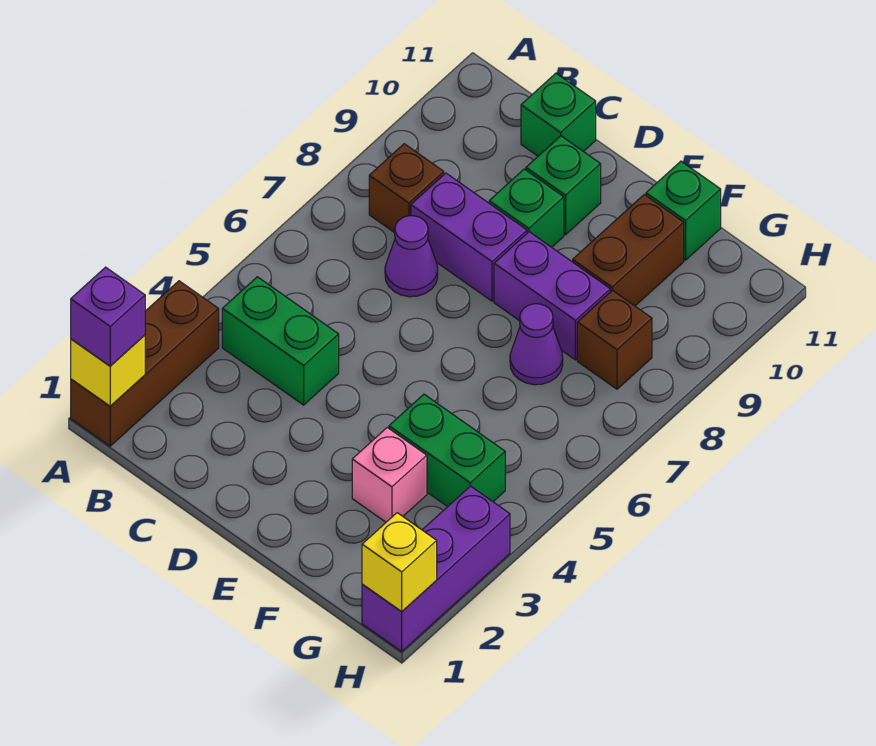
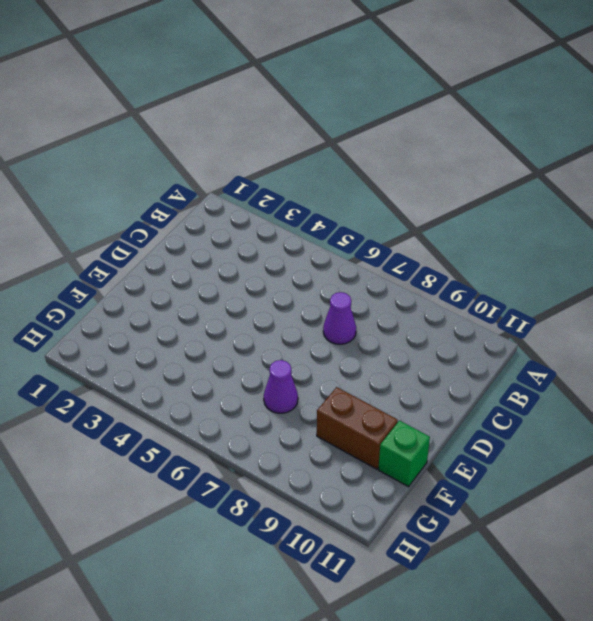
none -> brown 1x3 brick [71,281,219,446]
none -> green 1x2 brick [222,277,339,405]
none -> brown 1x1 brick [369,144,444,233]

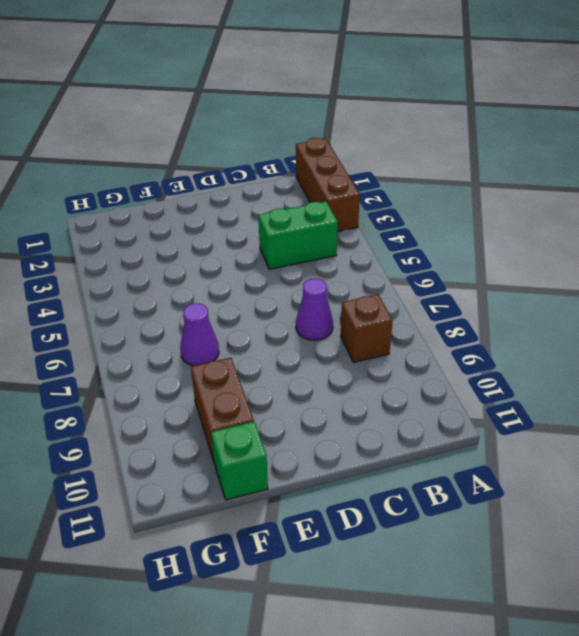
none -> purple 1x2 brick [411,173,527,301]
none -> green 1x1 brick [521,73,596,156]
none -> green 1x1 brick [489,169,564,247]

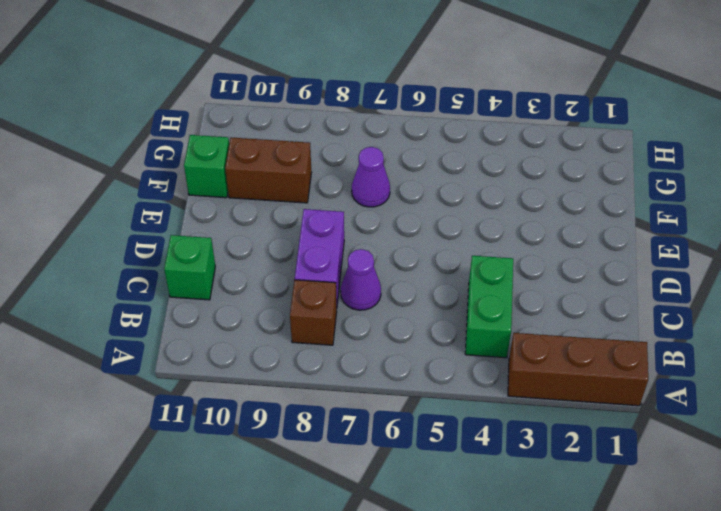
none -> green 1x1 brick [489,169,564,247]
none -> green 1x1 brick [526,136,601,235]
none -> purple 1x2 brick [494,232,610,360]

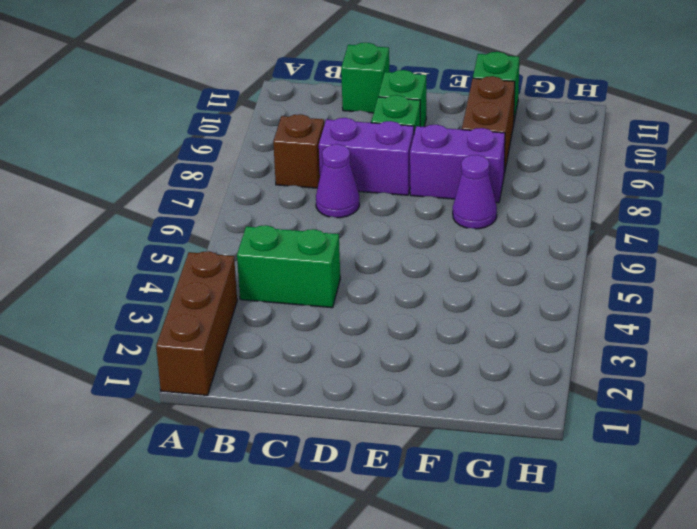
none -> pink 1x1 brick [352,428,427,522]
none -> green 1x2 brick [389,394,505,507]
none -> brown 1x1 brick [577,290,652,389]

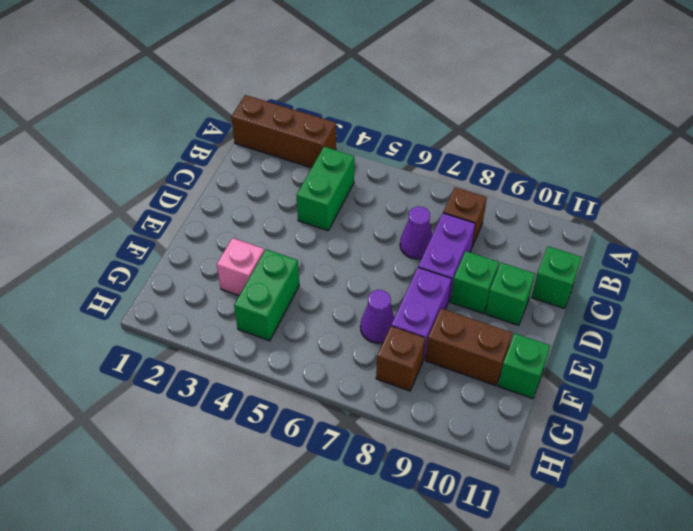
none -> purple 1x3 brick [362,486,510,651]
none -> yellow 1x1 brick [71,335,145,406]
none -> yellow 1x1 brick [362,513,437,612]

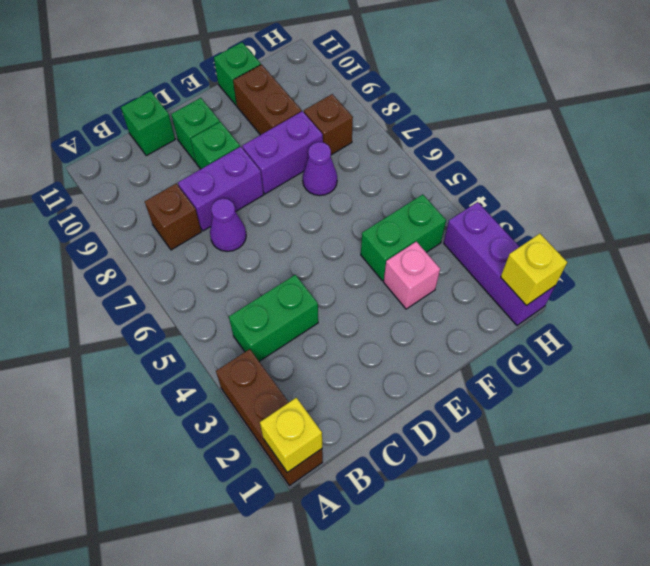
none -> purple 1x1 brick [71,267,145,366]

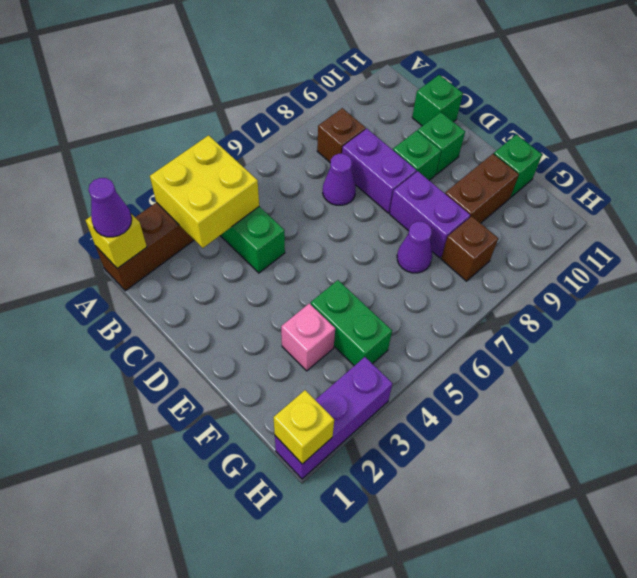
purple 1x1 cone [88,178,132,237] -> purple 1x1 brick [71,267,145,366]
yellow 2x2 brick [150,135,259,248] -> none

